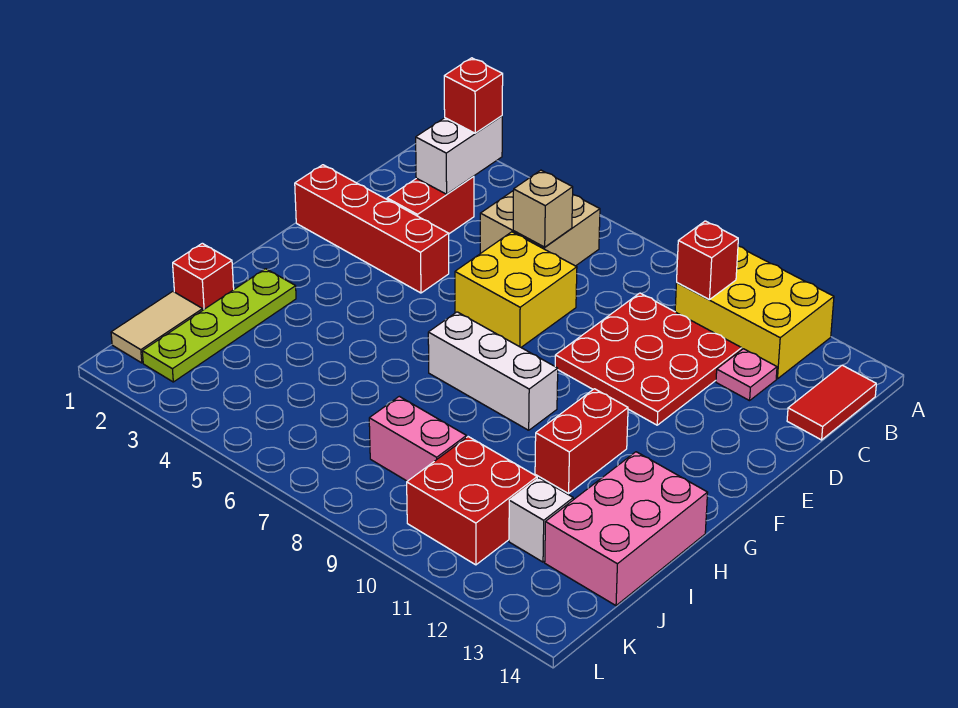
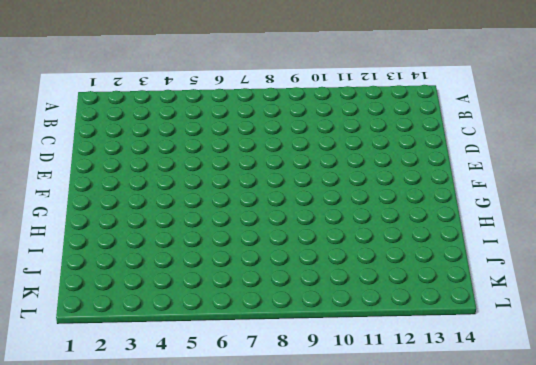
none -> yellow 2x3 brick [675,246,834,379]
none -> tan 2x2 brick [480,190,600,266]
none -> red 1x2 tile [787,365,876,440]

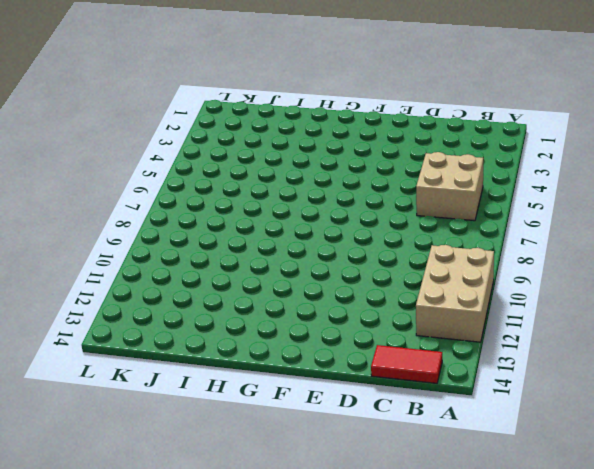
tan 2x3 brick [416,245,494,342] -> yellow 2x3 brick [675,246,834,379]
none -> red 1x2 brick [387,176,474,234]
none -> red 3x3 plate [555,293,742,425]
none -> pink 1x1 plate [716,349,777,401]

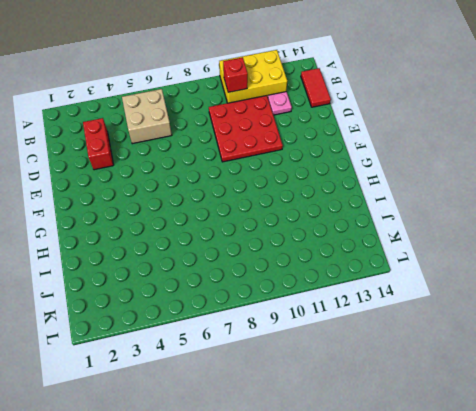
none -> yellow 2x2 brick [455,232,577,347]
none -> red 1x4 brick [295,165,449,293]
none -> white 1x3 brick [428,312,558,430]

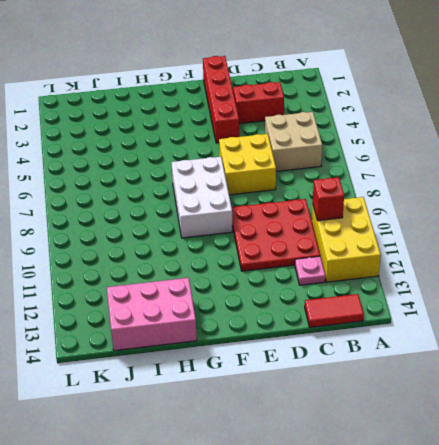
white 2x3 brick [171,157,232,238] -> white 1x3 brick [428,312,558,430]
none -> red 1x2 brick [535,389,628,493]
none -> lime 1x4 plate [142,269,296,382]
none -> red 1x1 brick [173,243,234,310]

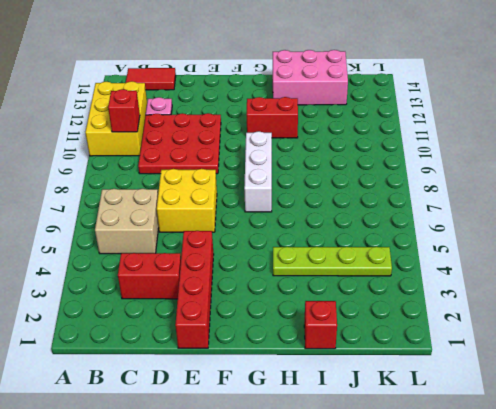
lime 1x4 plate [273,247,392,276] -> lime 1x4 plate moved to [142,269,296,382]
none -> tan 1x2 tile [111,291,203,363]
none -> pink 1x2 brick [369,396,466,481]
none -> red 2x2 brick [407,437,537,565]

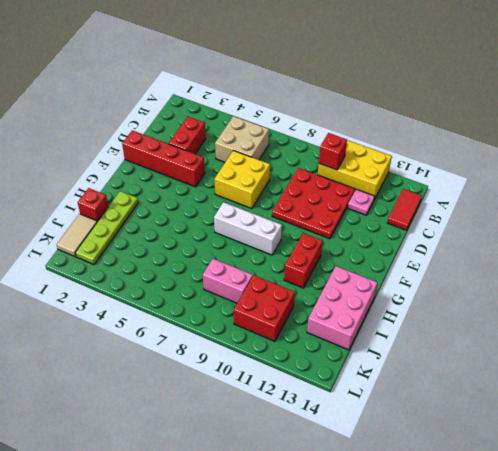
none -> white 1x1 brick [509,478,573,562]
none -> white 1x2 brick [416,116,502,194]
none -> tan 1x1 brick [513,170,573,247]

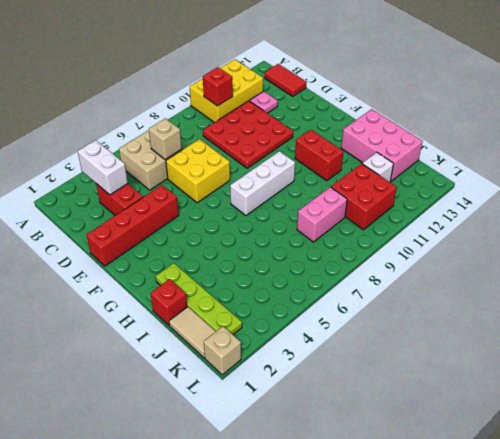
tan 1x1 brick [204,326,241,375] -> none
none -> red 1x1 brick [444,58,503,133]

